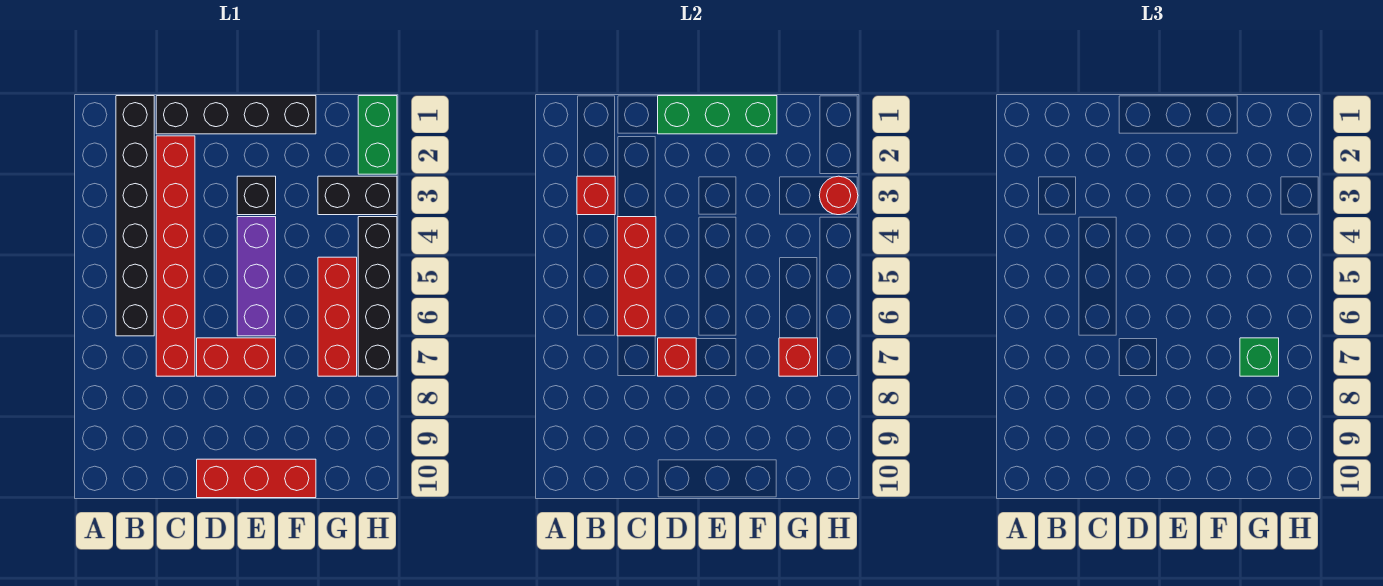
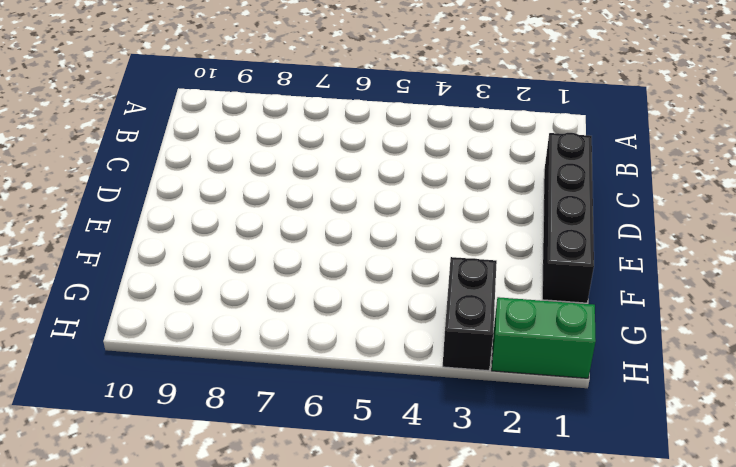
none -> black 1x6 brick [116,96,154,336]
none -> red 1x6 brick [156,136,195,376]
none -> red 1x2 brick [197,338,276,376]

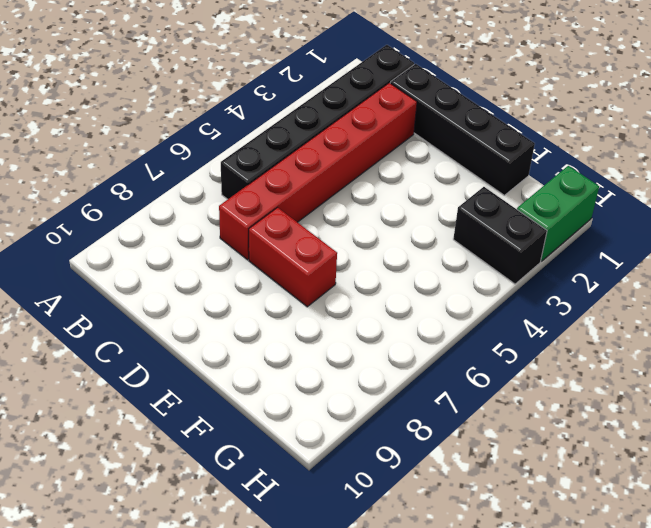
none -> red 1x3 brick [197,459,316,498]
none -> black 1x1 brick [237,176,276,215]
none -> purple 1x3 brick [237,217,276,336]

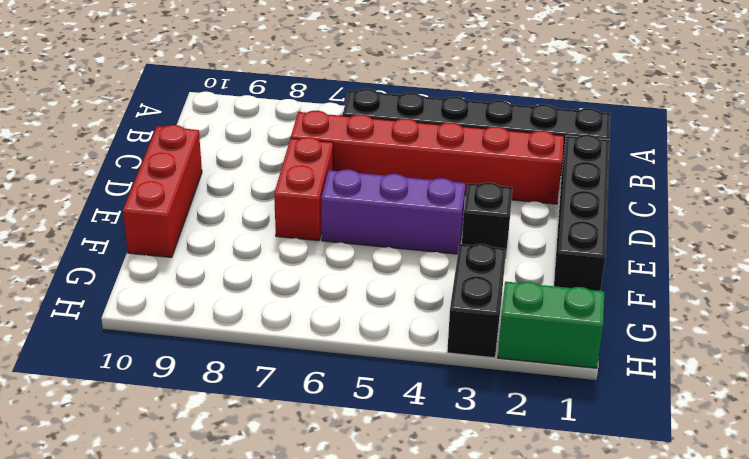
none -> red 1x3 brick [318,257,357,376]
none -> black 1x4 brick [358,217,397,376]
none -> red 1x1 brick [577,176,615,215]

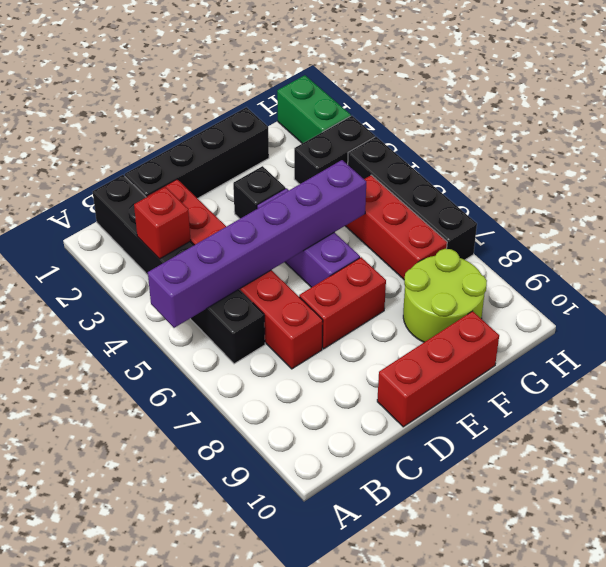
purple 1x6 brick [148,160,366,328] -> red 1x3 brick [617,217,656,336]
lime 2x2 round brick [403,249,487,342] -> none
none -> green 1x3 brick [658,96,777,134]
none -> red 1x1 brick [658,338,696,376]
none -> red 1x1 brick [779,338,818,376]

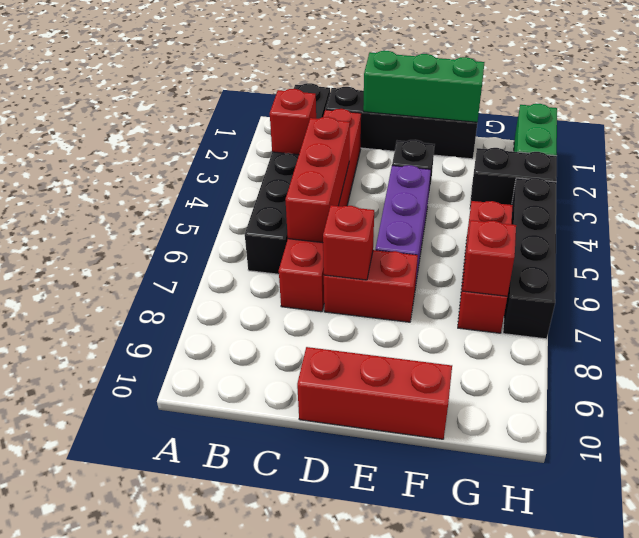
none -> red 1x1 round brick [819,176,858,215]
none -> green 1x1 brick [1240,338,1279,376]

